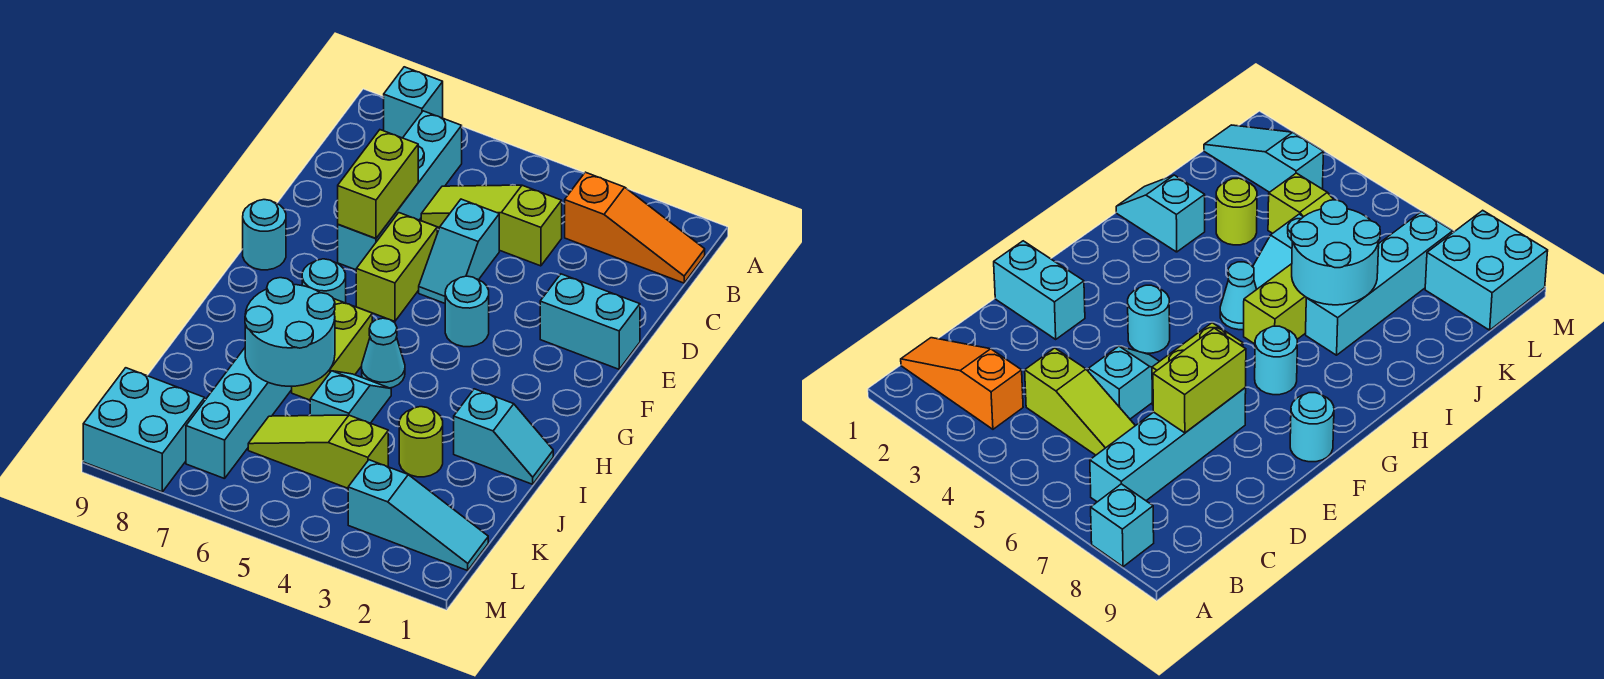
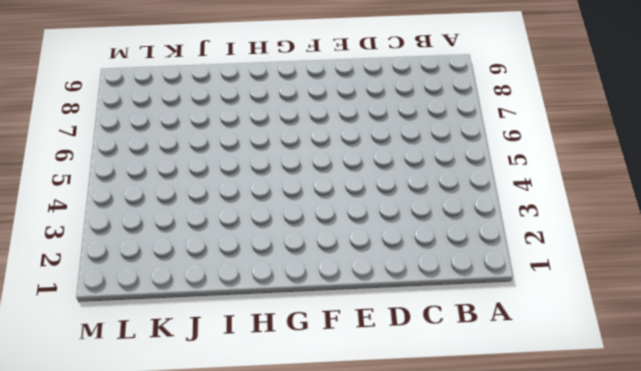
none -> cyan 1x1 brick [384,67,443,138]
none -> orange 1x3 slope [565,172,705,283]
none -> cyan 1x4 brick [338,111,462,270]

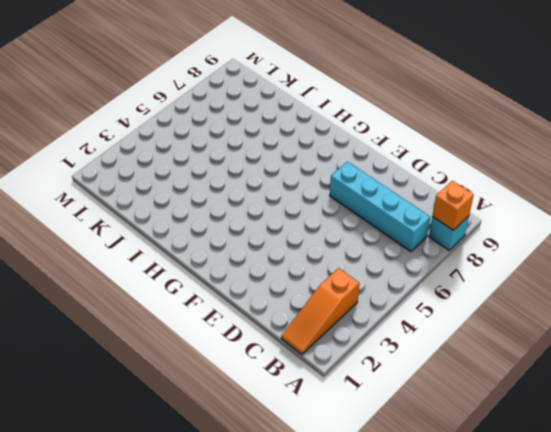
orange 1x1 brick [432,181,474,230] -> none
none -> lime 1x3 slope [421,185,562,266]
none -> cyan 1x2 slope [419,199,499,303]
none -> cyan 1x2 brick [540,274,640,369]

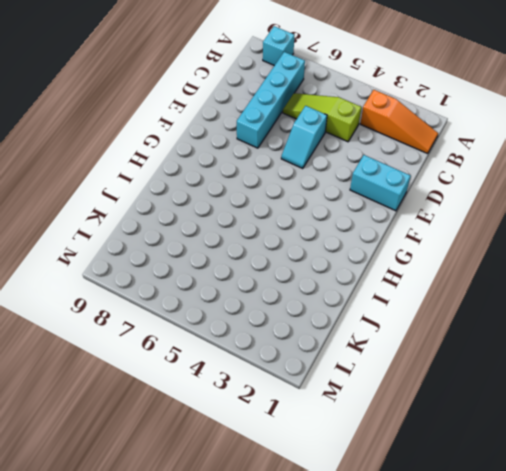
none -> lime 1x2 brick [356,213,437,321]
none -> cyan 1x1 round brick [445,276,489,347]
none -> cyan 1x1 round brick [243,200,286,270]

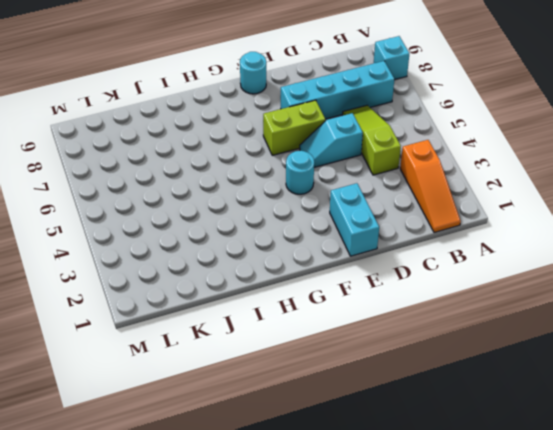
none -> cyan 1x1 round brick [302,259,346,303]
none -> cyan 1x1 cone [362,318,405,388]
none -> lime 1x2 brick [292,299,372,400]

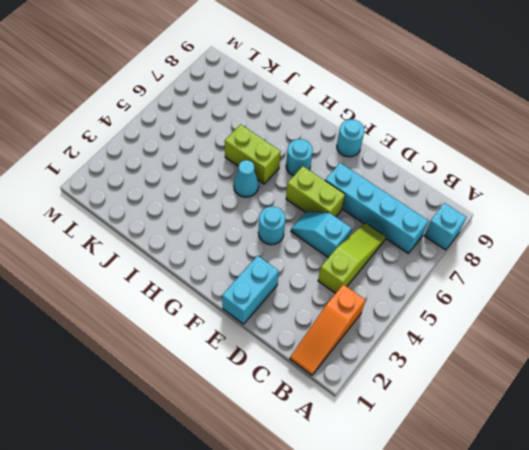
none -> cyan 1x2 slope [454,389,553,484]
none -> cyan 1x2 slope [310,371,391,423]
none -> cyan 1x4 brick [186,348,292,479]

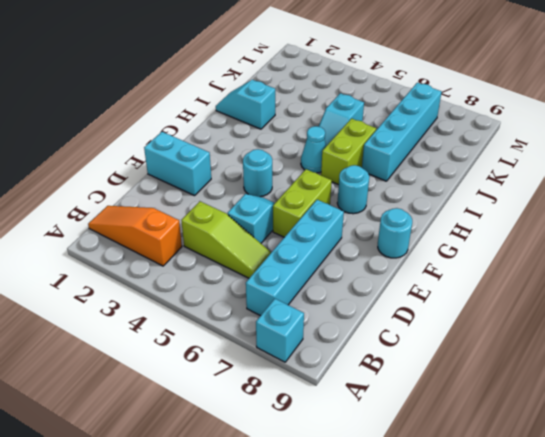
none -> lime 1x1 round brick [399,407,443,477]
none -> lime 1x3 slope [248,415,388,488]
none -> cyan 1x3 slope [348,460,488,571]

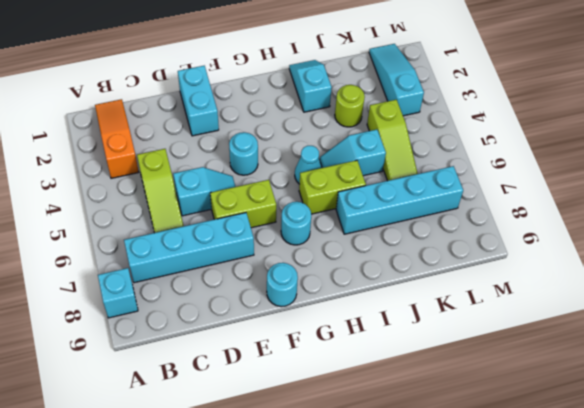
none -> cyan 2x2 brick [83,368,205,492]
none -> lime 1x2 brick [338,130,418,239]
none -> cyan 2x2 round brick [245,278,335,386]

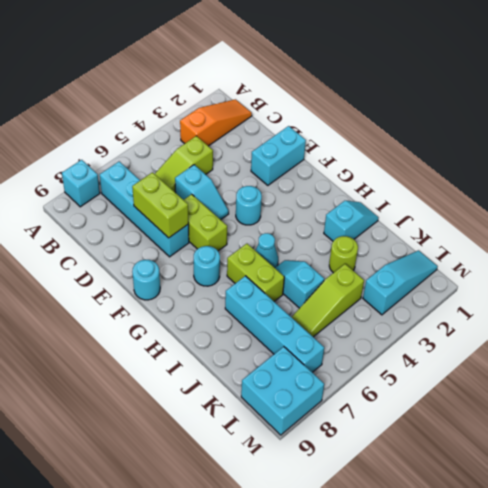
none -> cyan 2x2 round brick [245,278,335,386]

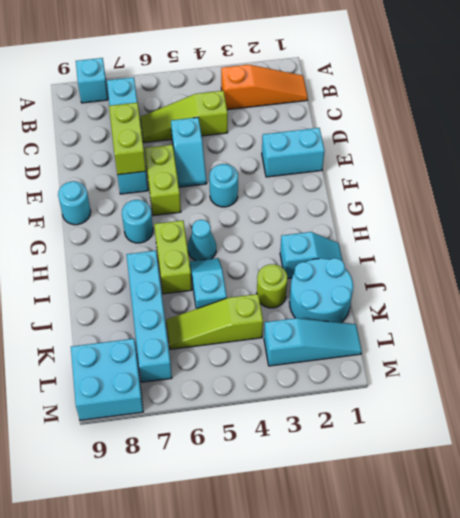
cyan 2x2 round brick [289,258,353,323] -> cyan 2x2 round brick moved to [245,278,335,386]

